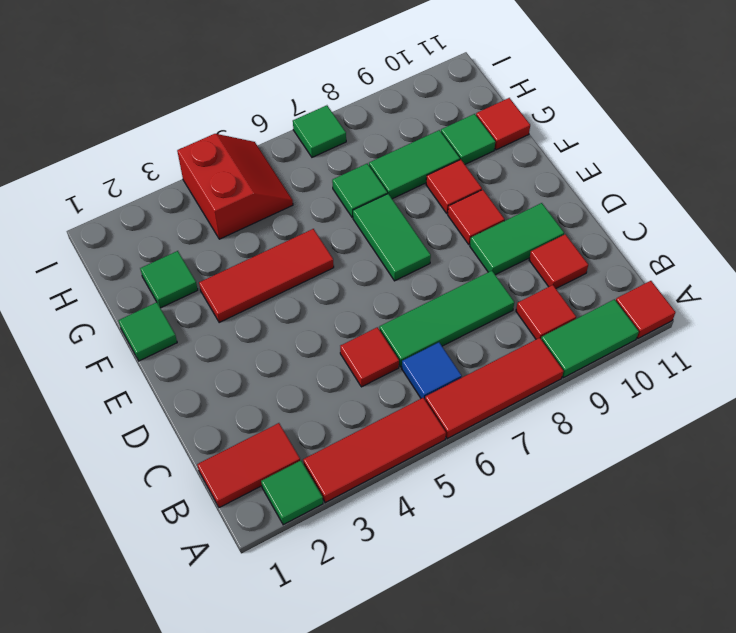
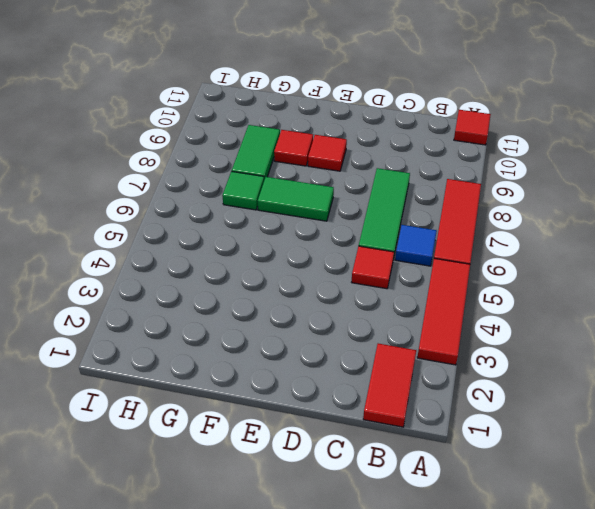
none -> green 1x1 tile [261,460,323,525]
none -> green 1x2 tile [541,299,639,378]
none -> red 1x1 tile [516,285,576,339]

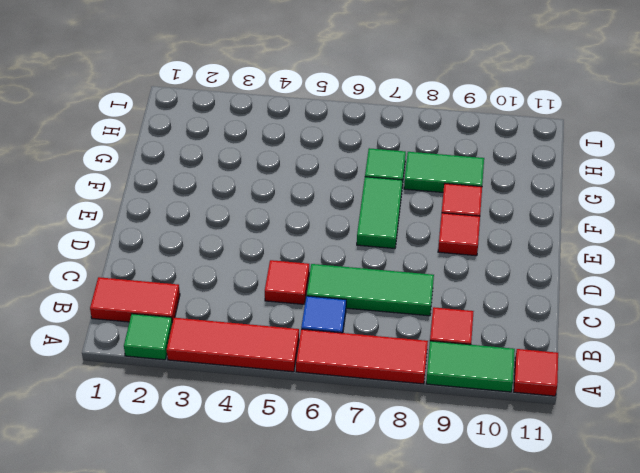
none -> red 1x1 tile [529,234,588,288]
none -> green 1x2 tile [470,203,564,275]
none -> green 1x1 tile [118,302,177,361]

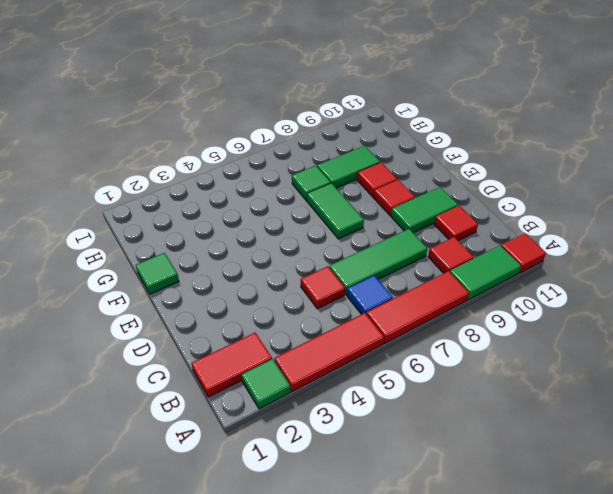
none -> red 1x3 tile [199,229,334,323]
none -> green 1x1 tile [140,251,198,308]
none -> green 1x1 tile [441,114,495,164]

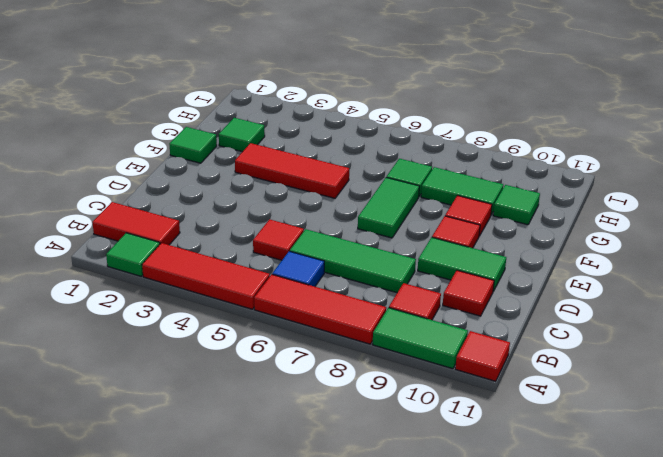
none -> red 1x1 tile [476,98,530,150]
none -> red 2x2 slope [177,134,293,239]
none -> green 1x1 tile [293,105,346,157]

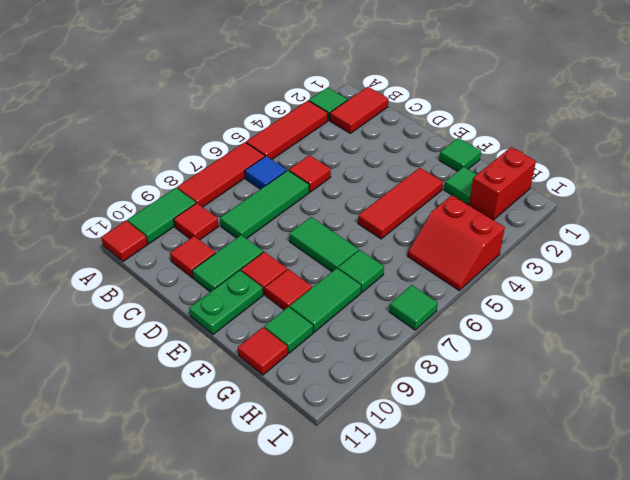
green 1x2 plate [189,270,263,334] -> none
red 1x2 brick [469,147,536,220] -> none

